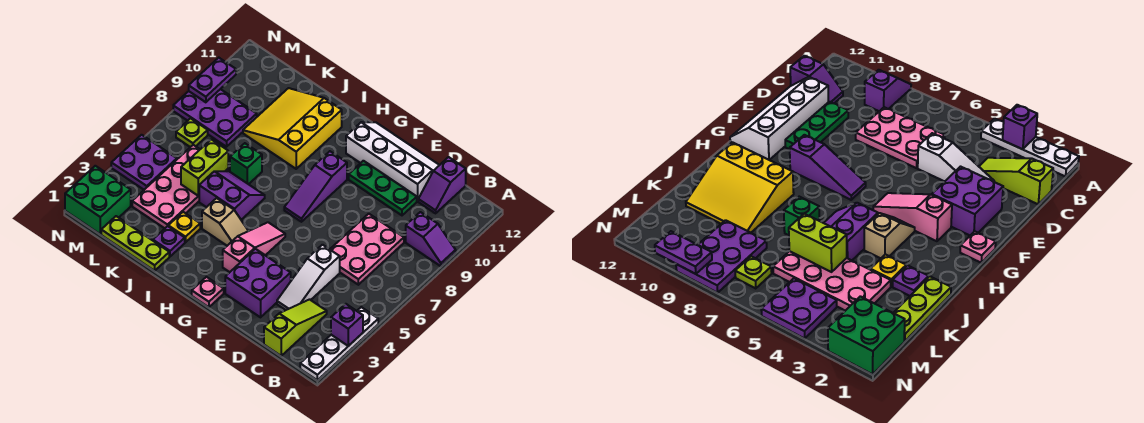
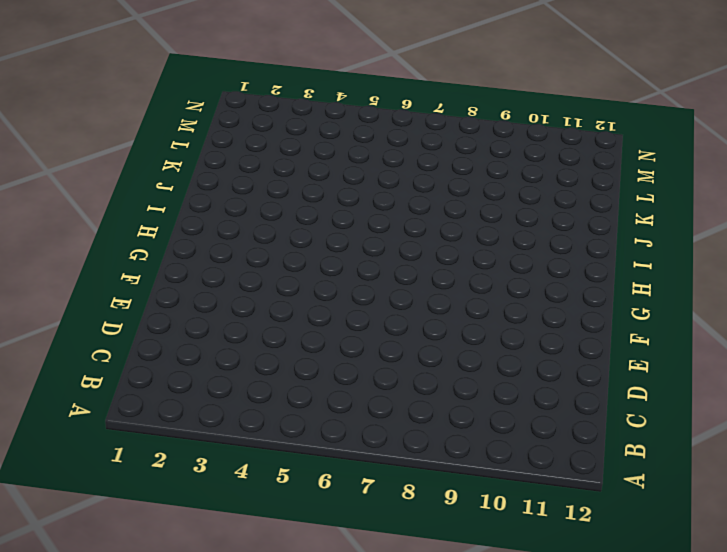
none -> white 1x4 plate [300,307,378,380]
none -> purple 1x2 slope [406,212,456,266]
none -> lime 1x3 slope [264,299,327,356]

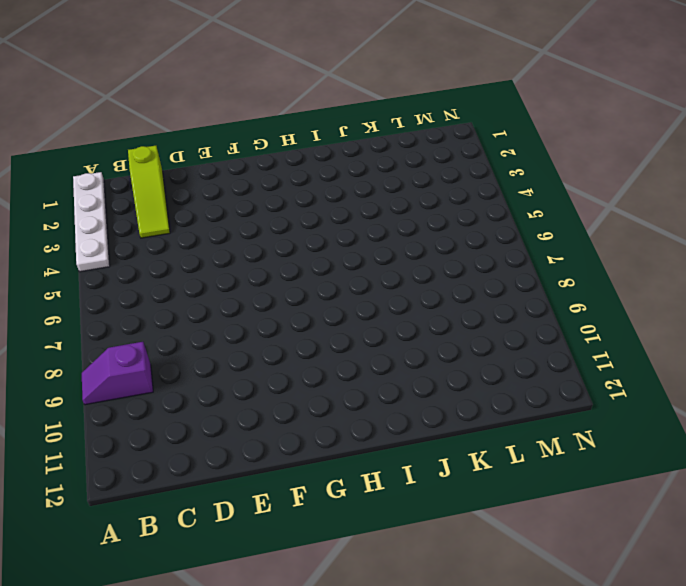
none -> pink 2x3 plate [330,214,404,285]
none -> purple 1x2 slope [418,157,466,213]
none -> white 1x3 slope [277,245,340,310]

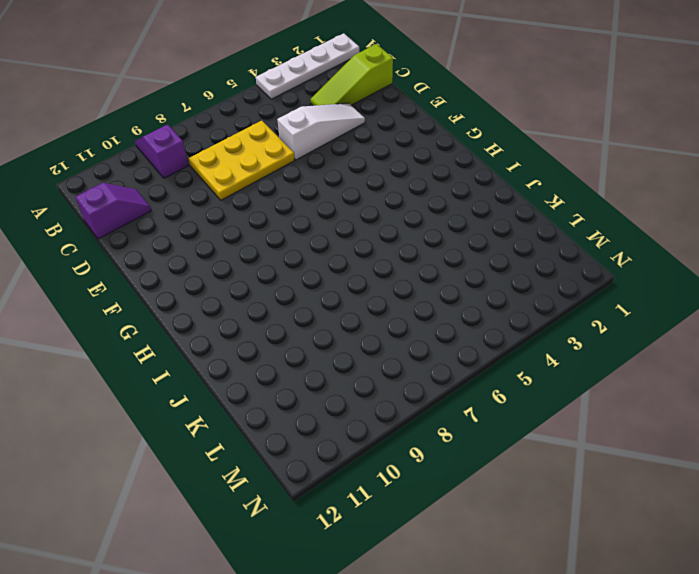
yellow 2x3 plate [189,121,295,200] -> pink 2x3 plate [330,214,404,285]
none -> green 1x3 plate [349,161,417,215]
none -> white 2x4 slope [346,122,439,201]
none -> purple 2x2 brick [225,249,291,317]

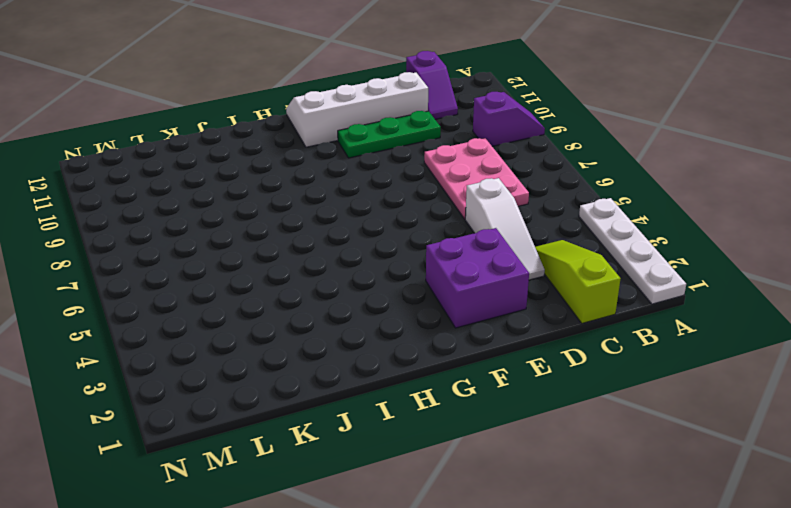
none -> pink 1x1 plate [192,277,224,307]
none -> pink 1x3 slope [223,222,285,272]
none -> purple 1x3 slope [284,151,347,222]

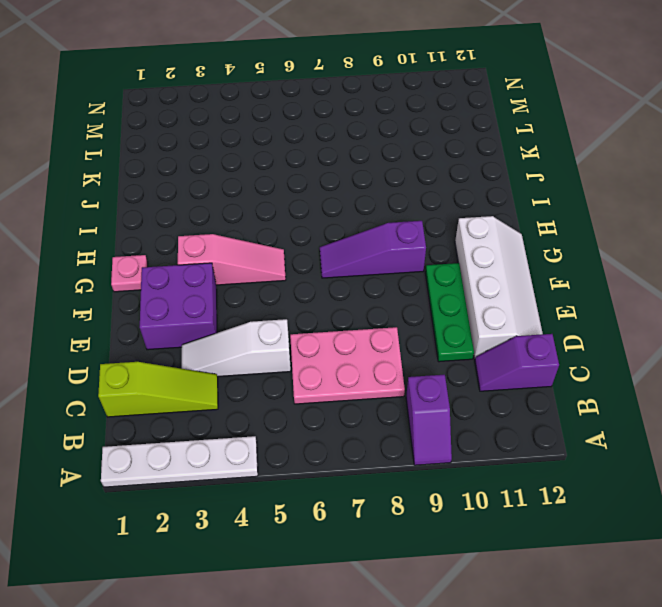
none -> tan 1x2 slope [202,198,248,246]
none -> purple 2x2 slope [199,171,265,220]
none -> yellow 3x3 slope [243,88,342,169]

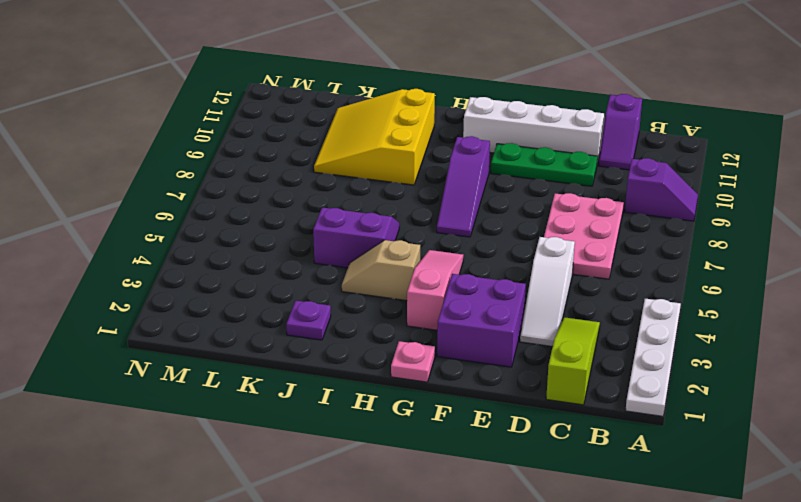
tan 1x2 slope [342,240,420,301] -> tan 1x2 slope turned to [202,198,248,246]
none -> lime 1x3 plate [101,216,169,271]
none -> yellow 1x1 plate [168,212,200,242]
none -> green 1x1 brick [230,143,262,184]

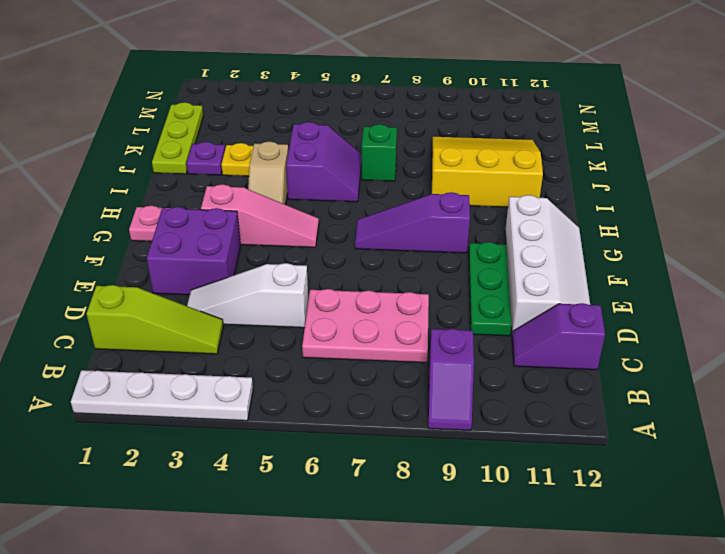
none -> pink 2x4 plate [132,145,228,228]
none -> purple 2x3 plate [173,89,257,147]
none -> green 2x2 brick [65,166,131,234]

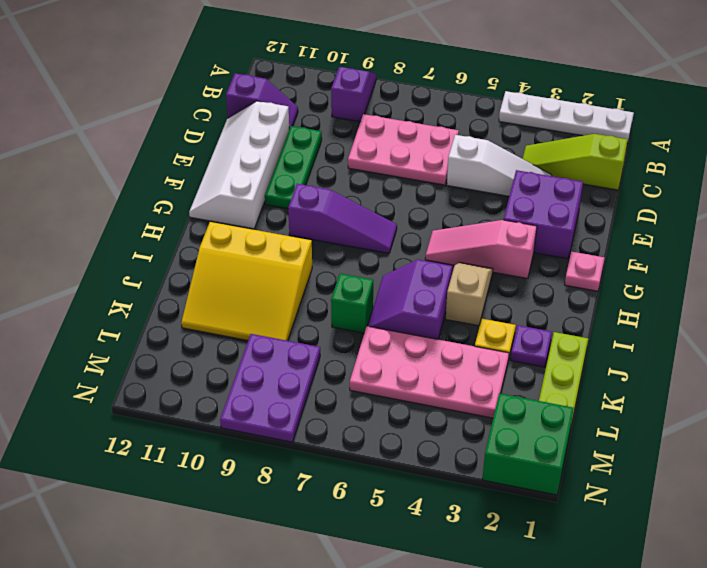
none -> purple 2x2 plate [111,135,177,190]
none -> lime 1x1 plate [176,118,208,147]
none -> purple 1x1 brick [331,304,363,346]

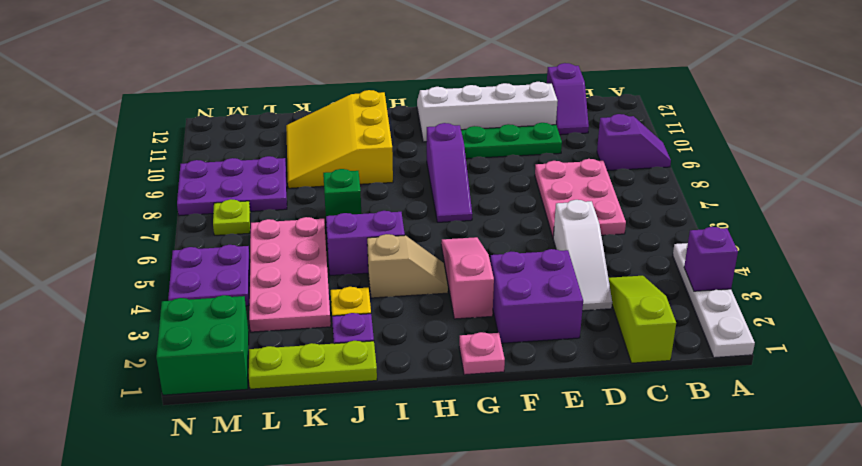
none -> lime 1x2 brick [181,139,228,196]
none -> purple 1x2 plate [189,58,236,102]

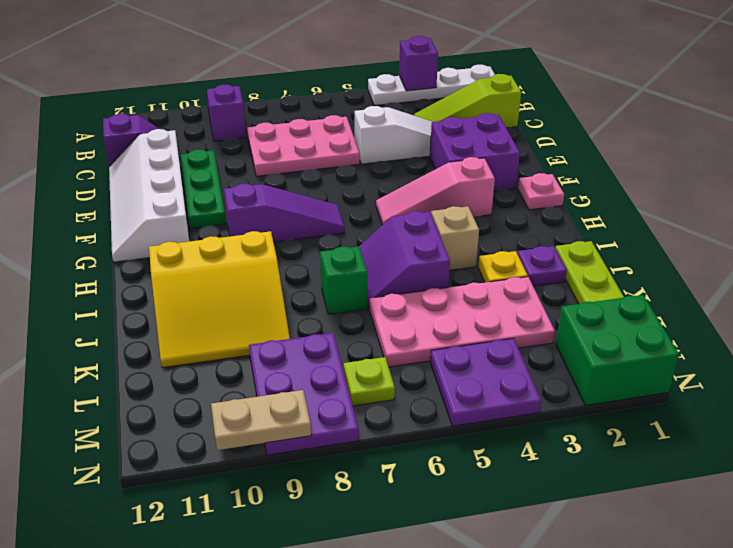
tan 1x2 plate [211,390,311,450] -> purple 1x2 plate [189,58,236,102]
none -> lime 1x2 brick [181,139,228,196]

